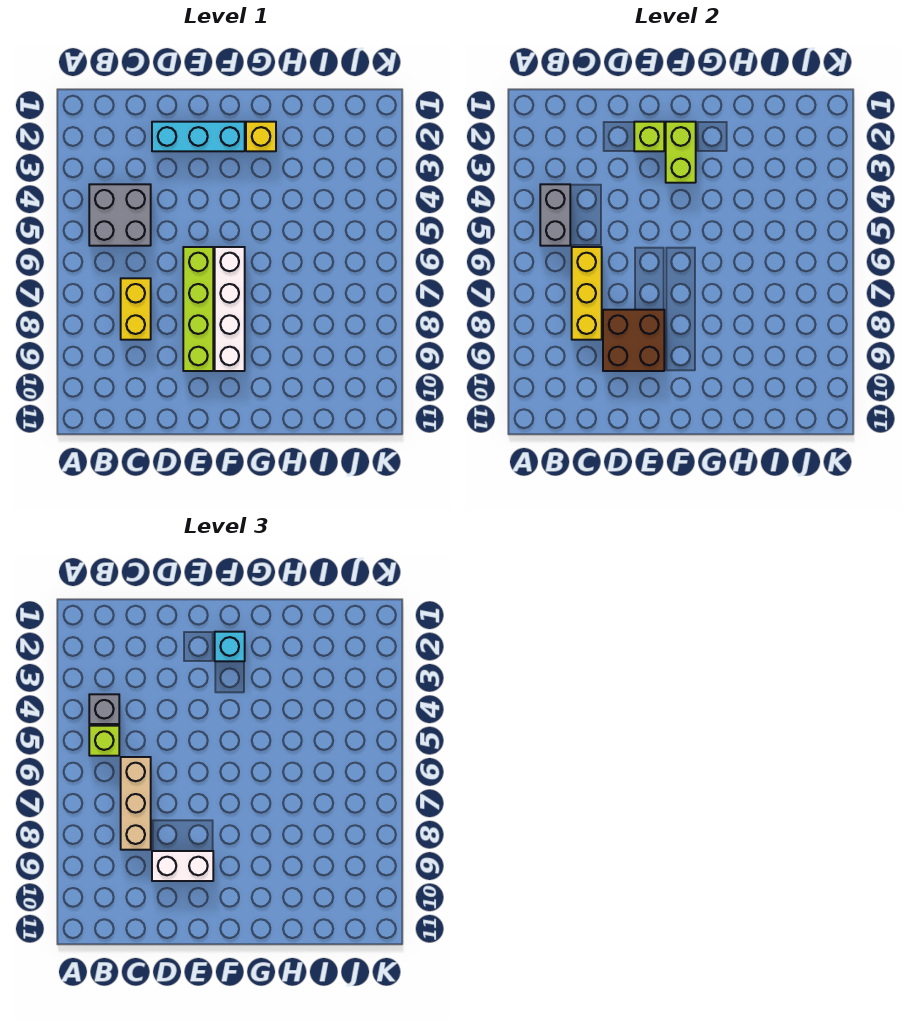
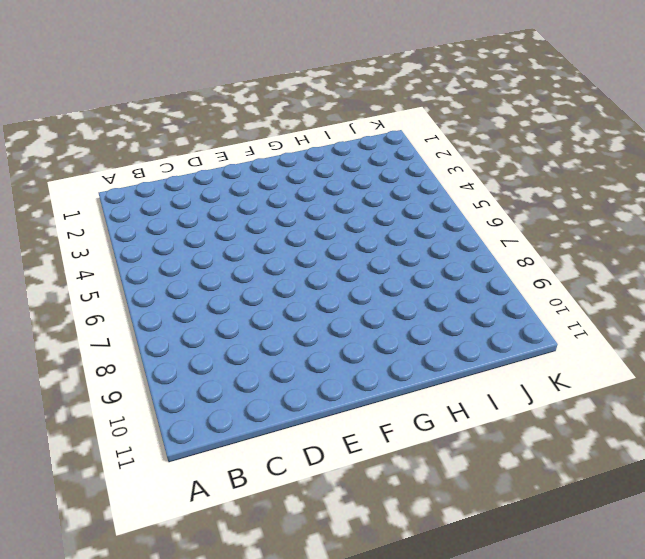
none -> grey 2x2 brick [89,184,151,246]
none -> yellow 1x2 brick [121,278,151,340]
none -> cyan 1x3 brick [152,122,245,151]

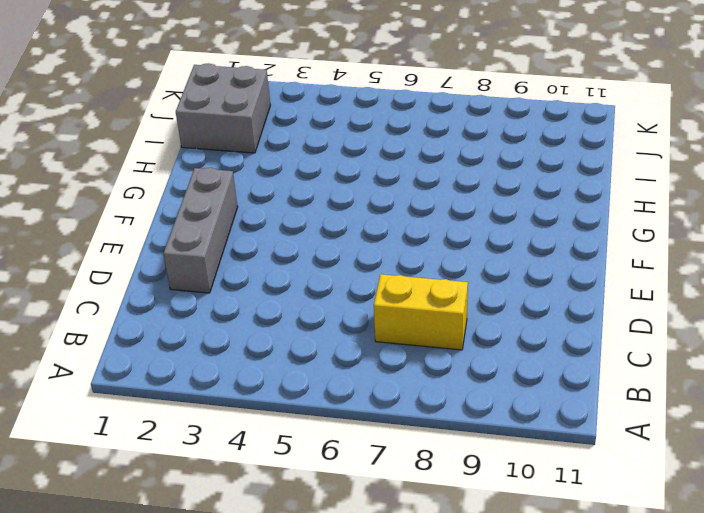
grey 1x3 brick [163,168,238,293] -> cyan 1x3 brick [152,122,245,151]
grey 2x2 brick [176,64,270,153] -> grey 2x2 brick moved to [89,184,151,246]
none -> lime 1x4 brick [183,247,213,371]
none -> white 1x4 brick [215,247,245,371]
none -> yellow 1x1 brick [246,122,276,151]

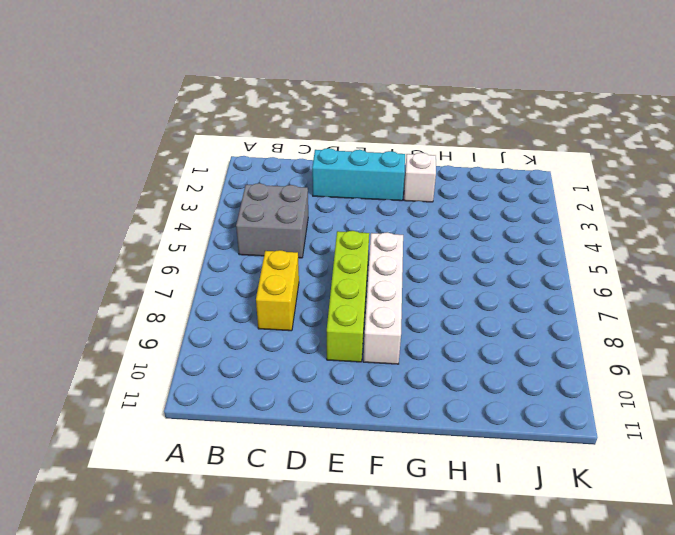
white 1x1 brick [404,153,436,202] -> yellow 1x1 brick [246,122,276,151]
none -> grey 1x2 brick [540,184,570,246]
none -> yellow 1x3 brick [572,247,602,340]
none -> brown 2x2 brick [603,310,664,371]

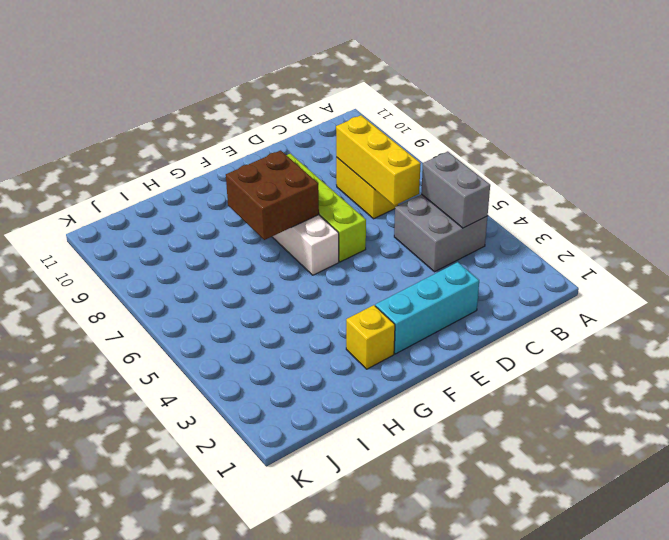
brown 2x2 brick [226,150,319,240] -> brown 2x2 brick moved to [603,310,664,371]
none -> lime 1x1 brick [634,122,664,151]
none -> lime 1x2 brick [666,122,696,183]
none -> grey 1x1 brick [89,694,119,724]

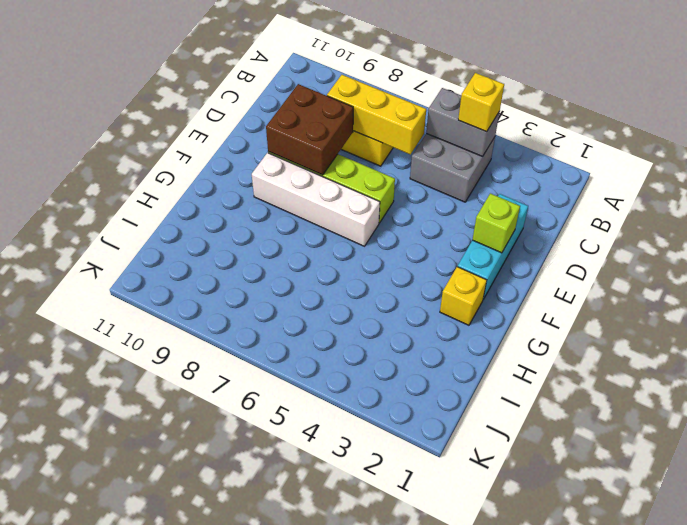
yellow 1x1 brick [458,73,504,132] -> grey 1x1 brick [89,694,119,724]
none -> lime 1x2 brick [666,122,696,183]
none -> lime 1x1 brick [89,726,119,756]
none -> tan 1x3 brick [121,757,151,850]

